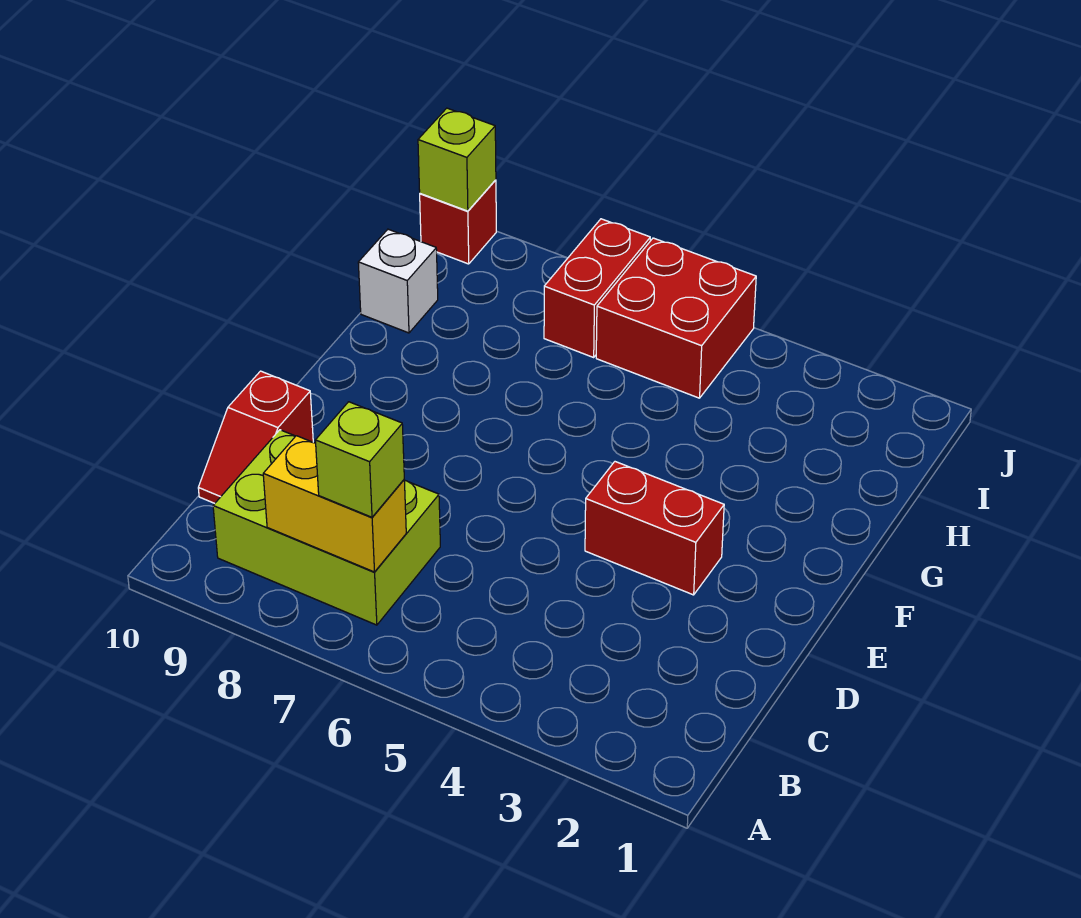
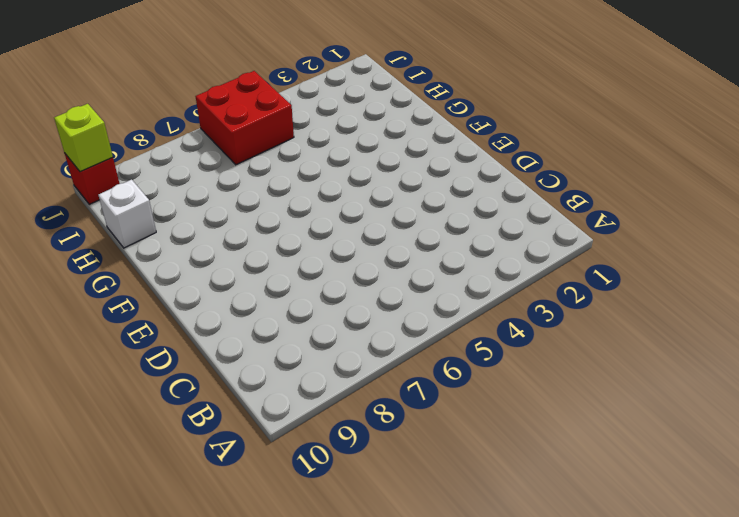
none -> lime 2x3 brick [213,430,440,625]
none -> red 1x2 slope [198,371,313,503]

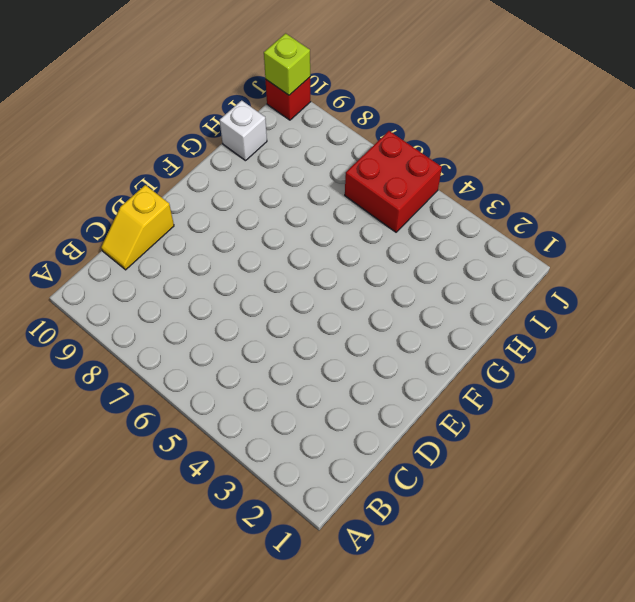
yellow 1x2 slope [101,185,174,270] -> red 1x2 slope [198,371,313,503]
none -> lime 2x3 brick [213,430,440,625]
none -> red 1x2 brick [585,462,724,595]

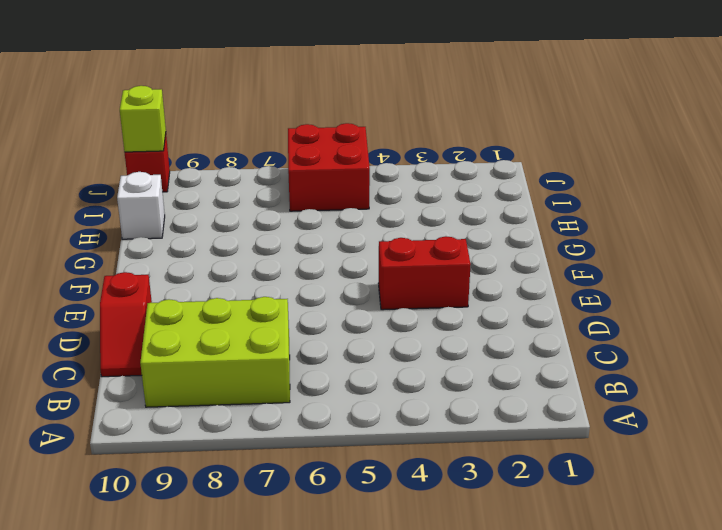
none -> red 1x2 brick [544,219,650,357]
none -> yellow 1x2 brick [263,436,406,572]

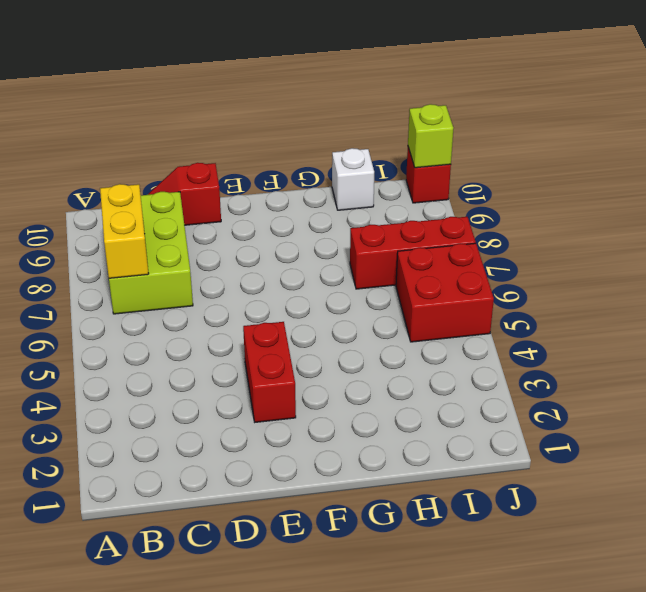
red 1x3 brick [350,217,476,289] -> red 1x2 brick [544,219,650,357]
none -> lime 1x1 brick [315,402,404,517]

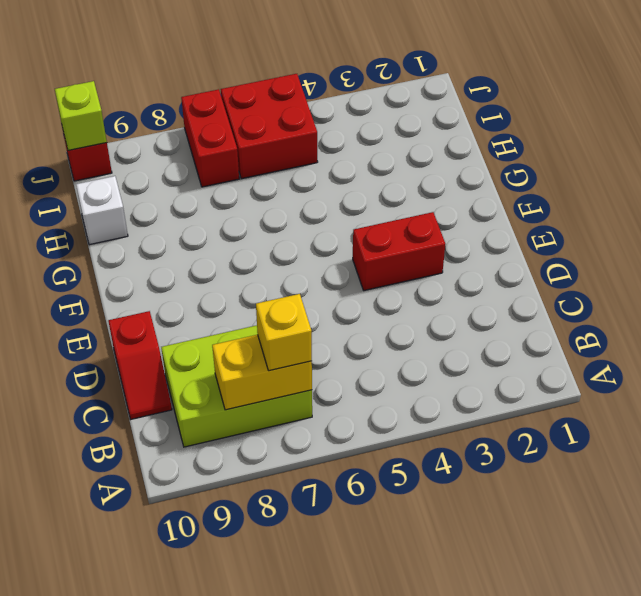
yellow 1x1 brick [256,294,312,371] -> lime 1x1 brick [315,402,404,517]

